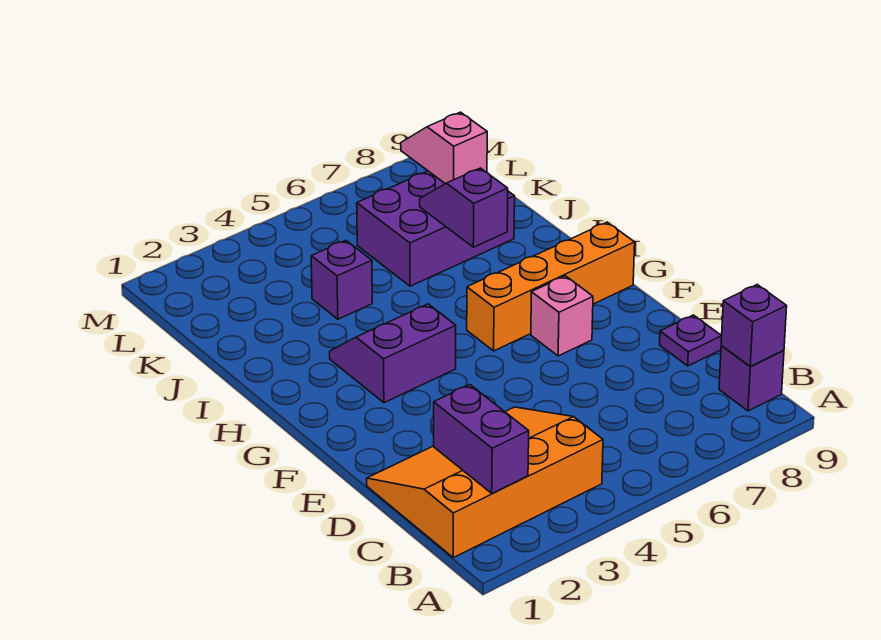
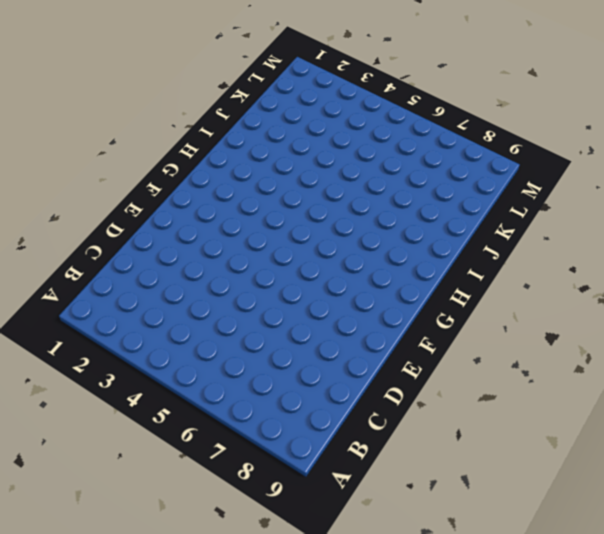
none -> orange 3x4 slope [367,407,603,557]
none -> purple 1x1 brick [719,346,784,411]
none -> purple 1x1 plate [660,315,722,366]

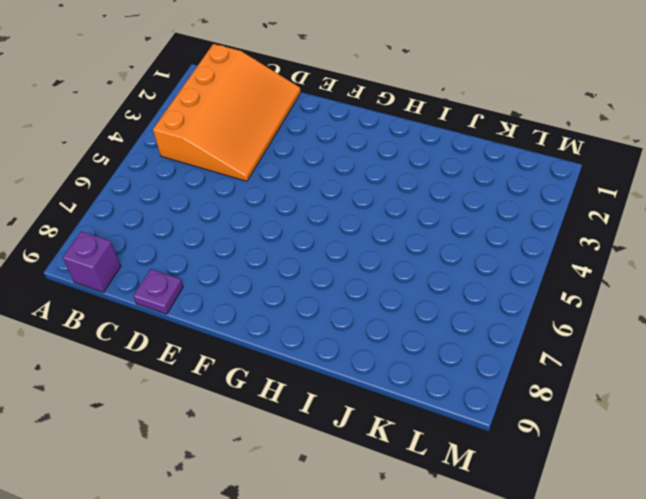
none -> pink 1x1 brick [531,276,593,356]
none -> purple 2x2 slope [330,304,456,403]
none -> orange 1x4 brick [467,222,635,351]

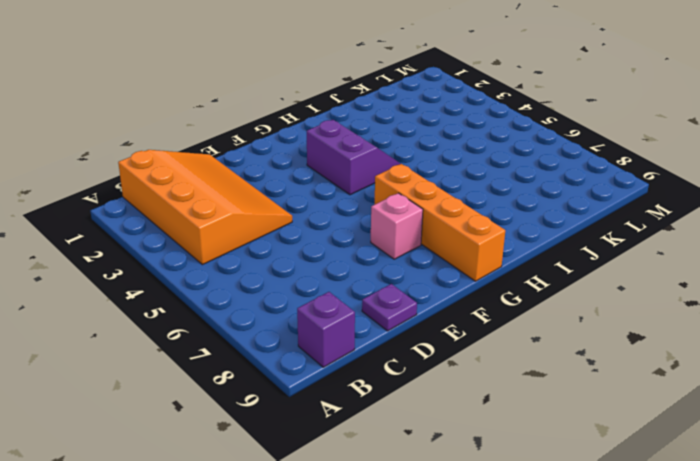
none -> purple 1x1 brick [311,240,372,319]
none -> purple 2x3 brick [357,171,515,286]
none -> purple 1x2 brick [434,385,529,494]

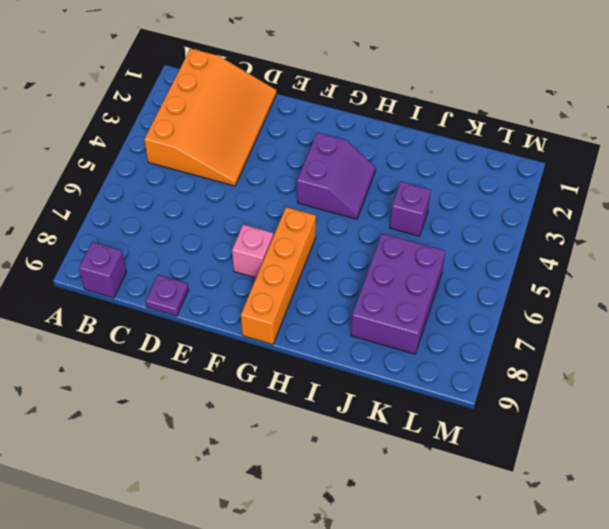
none -> purple 1x2 brick [434,385,529,494]
none -> purple 1x1 brick [721,285,787,366]
none -> purple 1x2 slope [420,168,508,247]

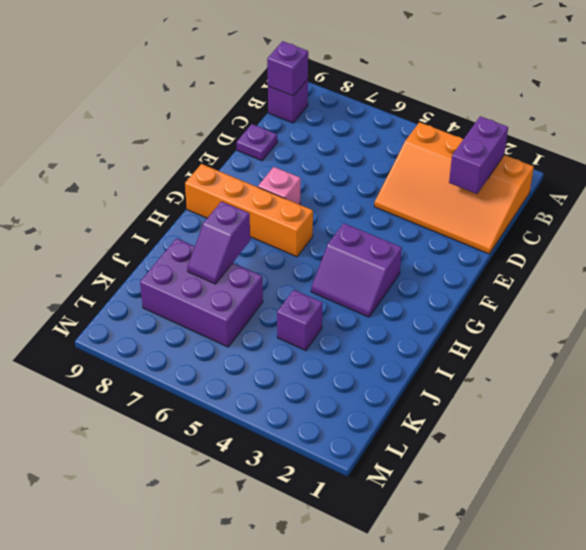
none -> pink 1x2 slope [401,112,487,184]

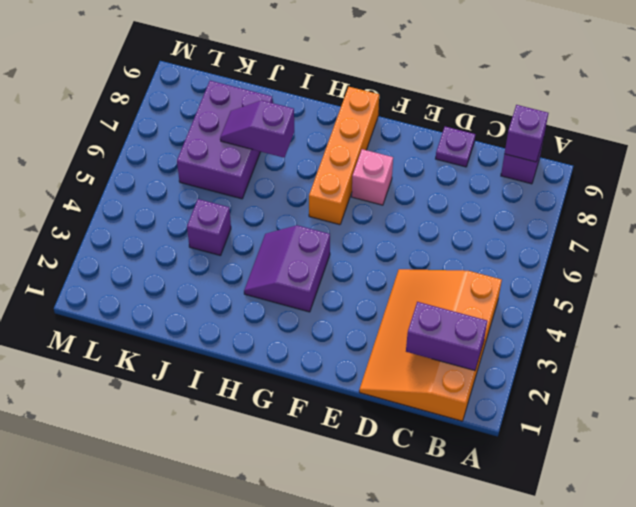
none -> pink 1x2 slope [401,112,487,184]

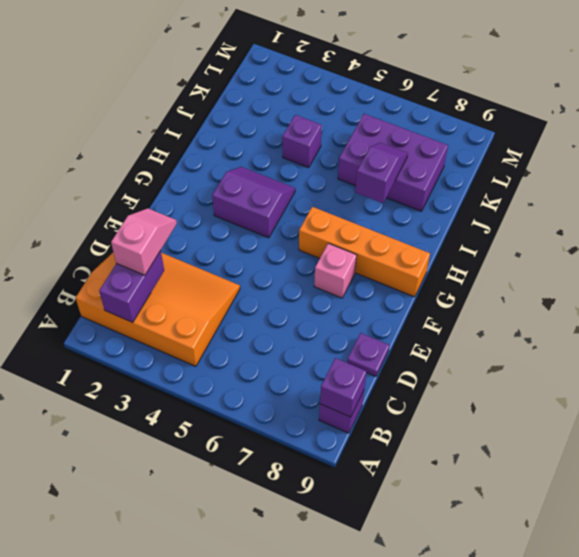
pink 1x2 slope [111,208,177,275] -> pink 1x2 slope moved to [401,112,487,184]

